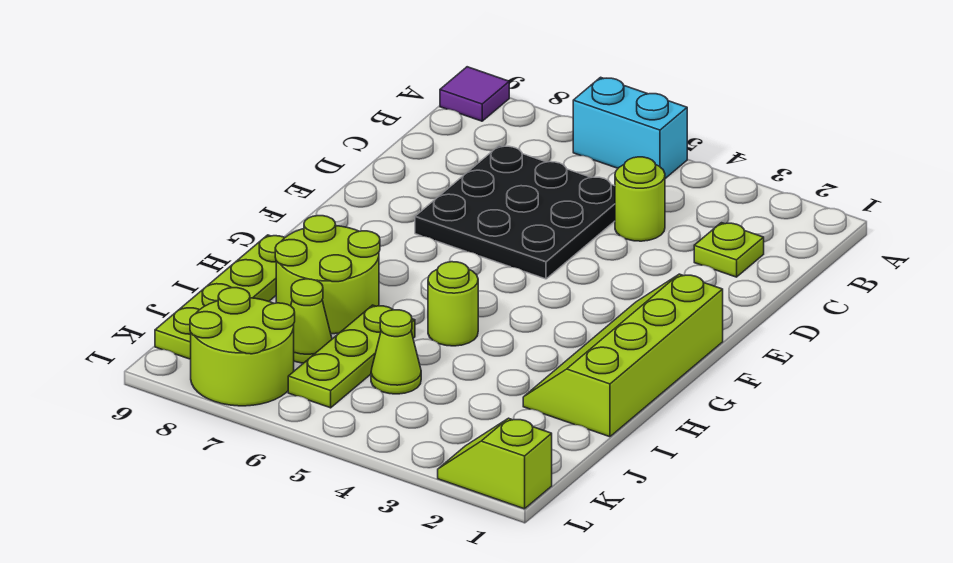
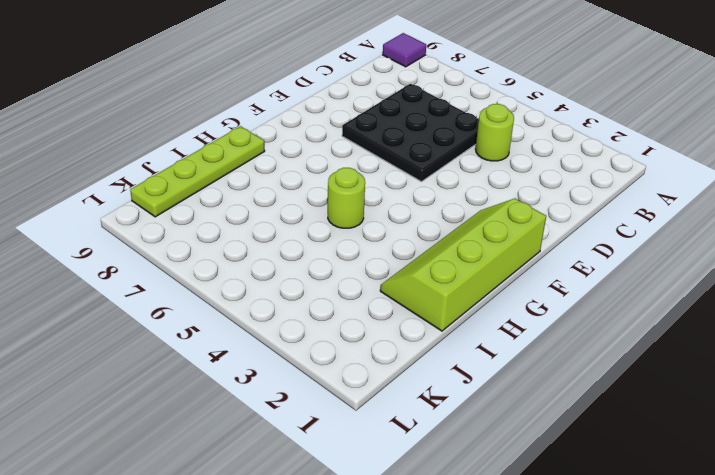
none -> cyan 1x2 brick [573,77,687,178]
none -> lime 1x1 plate [694,223,764,277]
none -> lime 2x2 round brick [275,216,380,334]

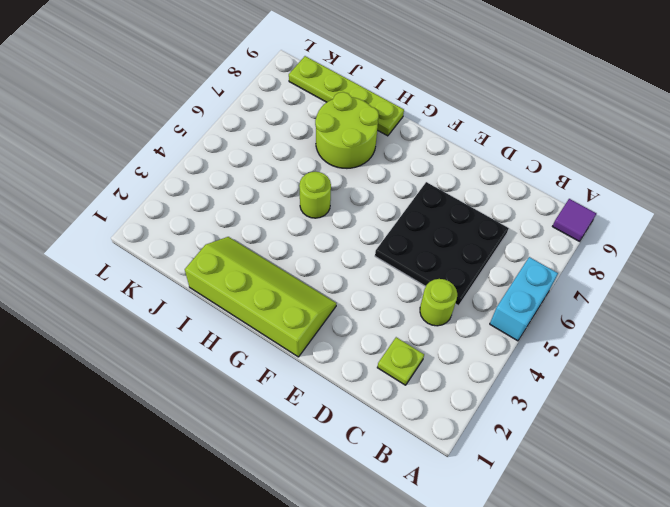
none -> lime 1x3 plate [288,305,415,408]
none -> lime 1x1 cone [371,310,421,394]
none -> lime 1x1 cone [291,279,332,363]

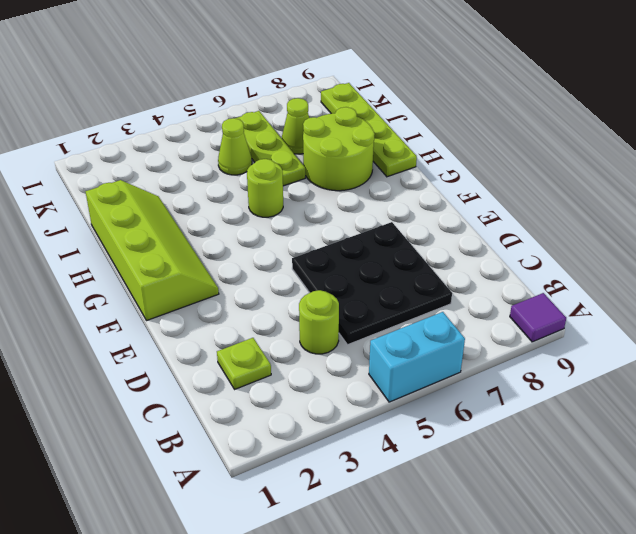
none -> lime 2x2 round brick [190,288,295,406]
none -> lime 1x2 slope [438,418,552,509]

